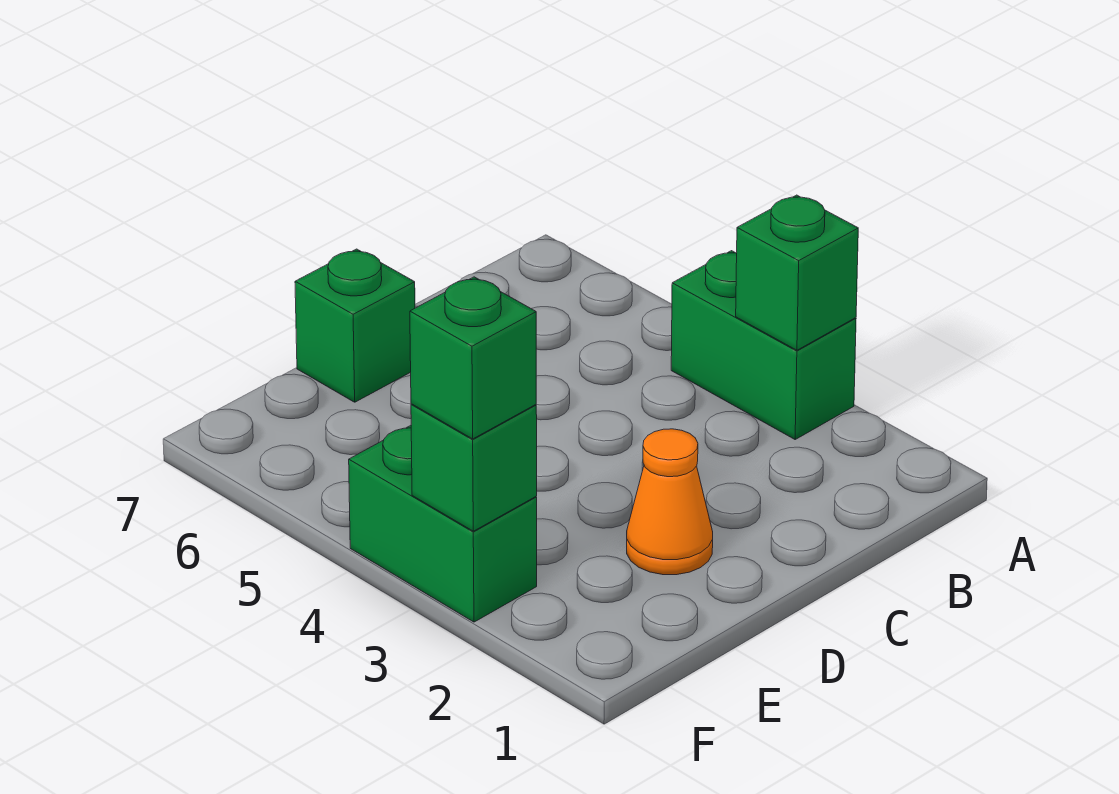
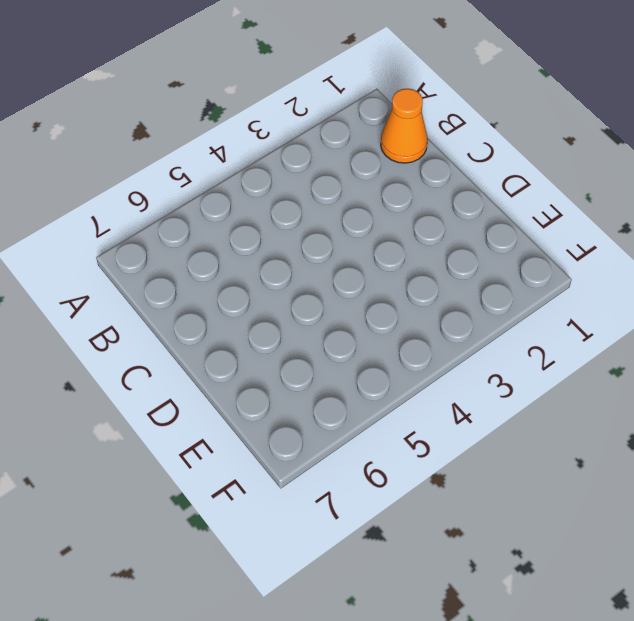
orange 1x1 cone [381,88,428,163] -> orange 1x1 cone moved to [627,429,713,575]
none -> green 1x2 brick [671,251,856,439]
none -> green 1x1 brick [295,249,415,402]

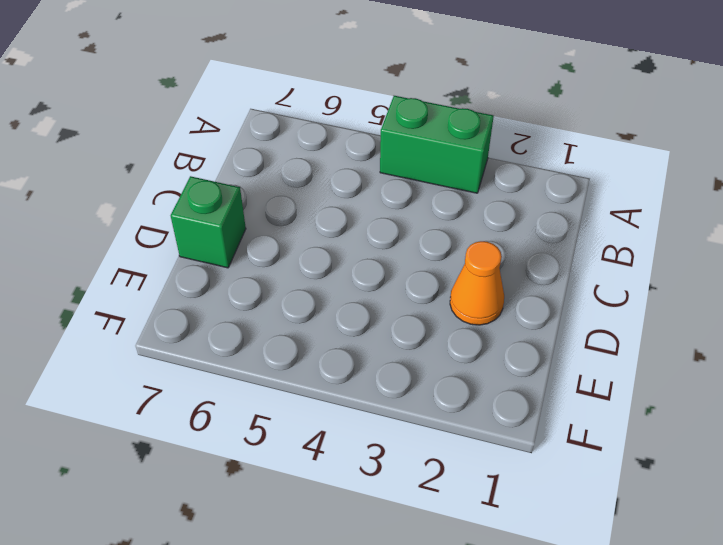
none -> green 1x2 brick [349,425,537,622]
none -> green 1x1 brick [736,195,858,350]

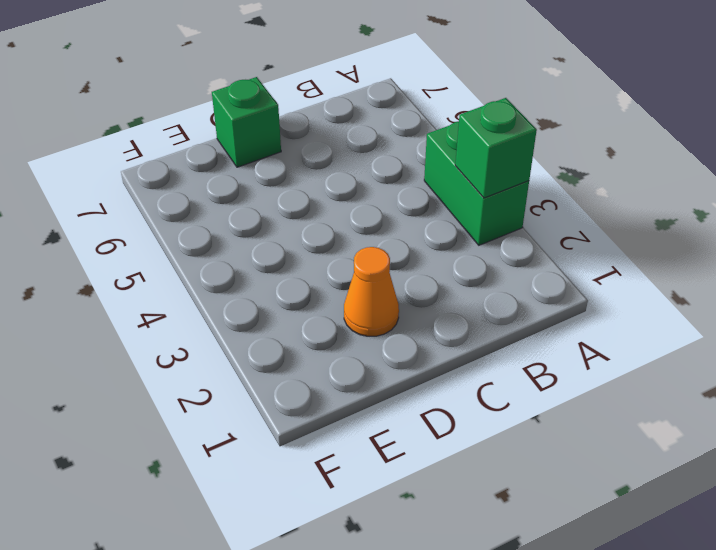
none -> green 1x2 brick [349,425,537,622]
none -> green 1x1 brick [411,404,537,531]

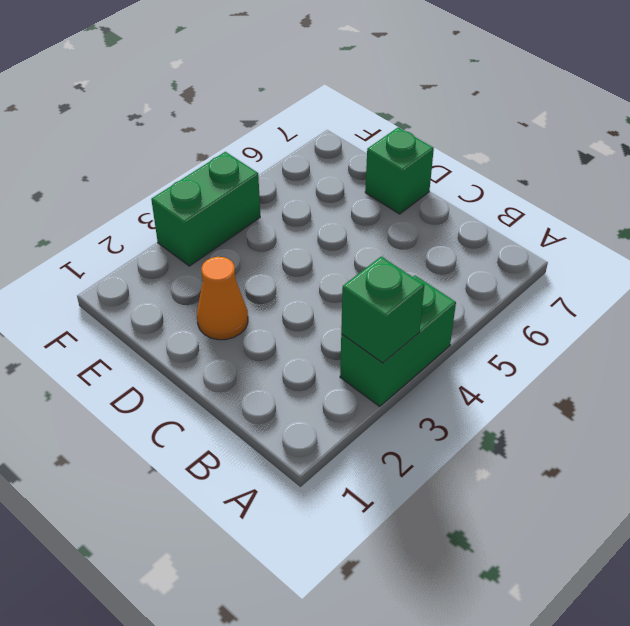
none -> green 1x1 brick [411,404,537,531]
none -> green 1x1 brick [410,277,536,439]

